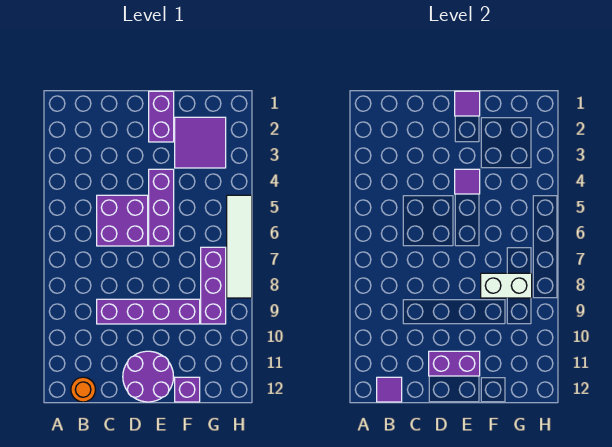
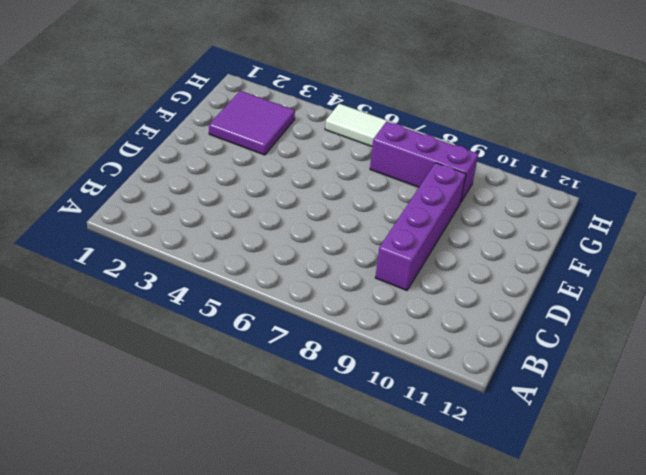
none -> orange 1x1 round brick [71,377,96,402]
none -> purple 2x2 brick [97,195,148,246]
none -> purple 2x2 round brick [123,351,174,402]

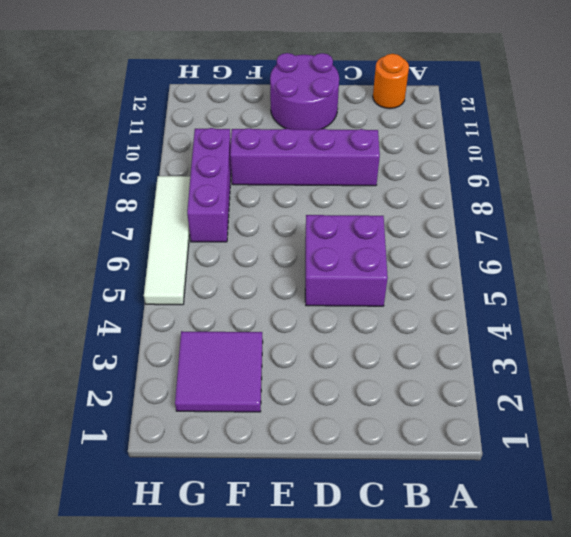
none -> purple 1x2 brick [149,91,174,142]
none -> purple 1x3 brick [149,169,174,246]
none -> purple 1x1 brick [175,377,200,402]

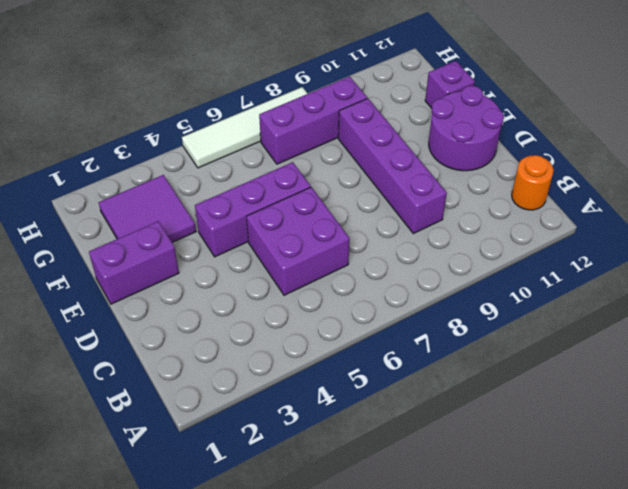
none -> purple 1x1 tile [377,377,402,402]
none -> purple 1x2 brick [429,351,480,376]
none -> purple 1x1 tile [455,91,480,116]

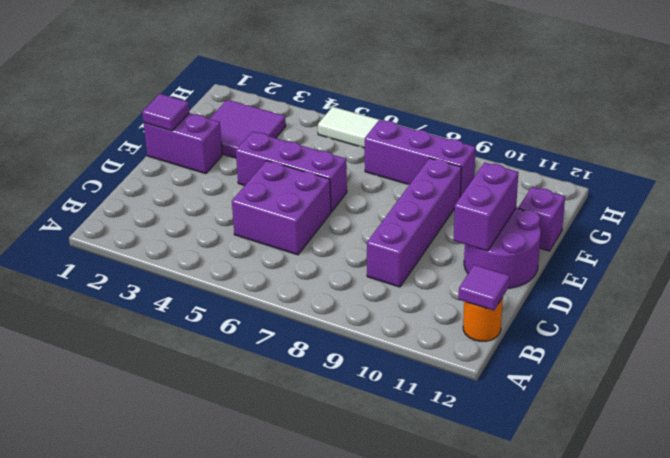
none -> purple 1x1 tile [455,169,480,194]
none -> white 1x2 brick [481,273,532,298]

